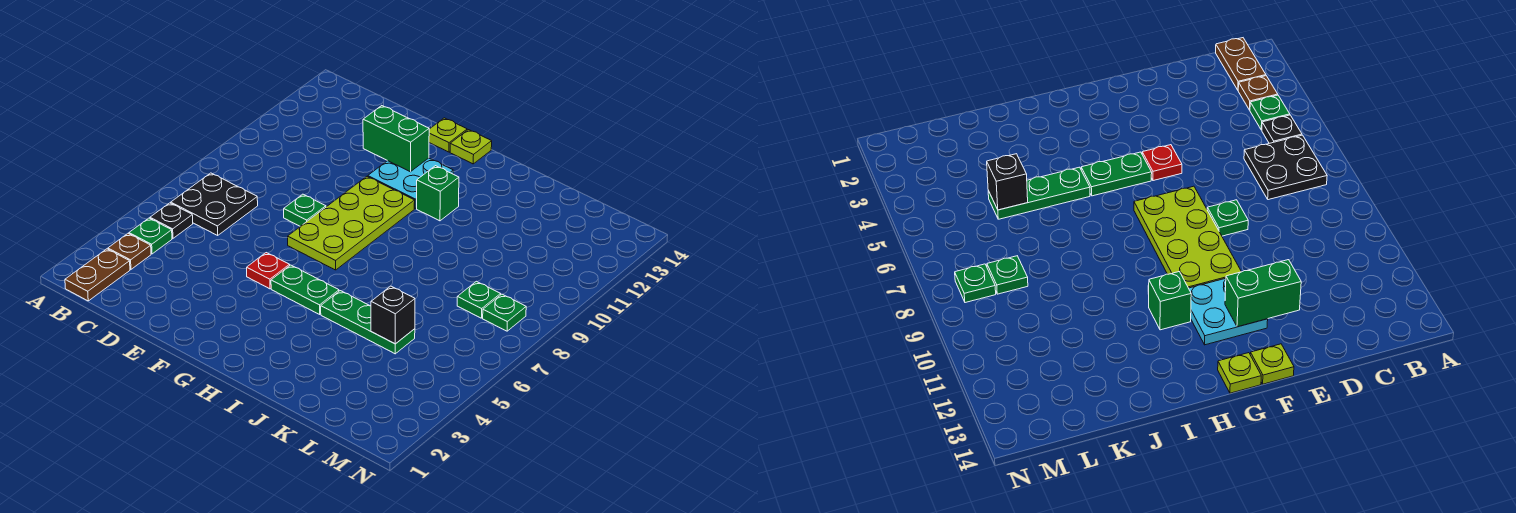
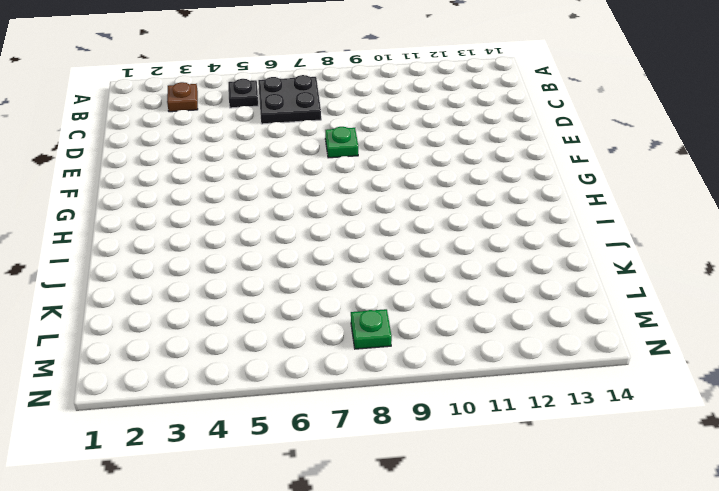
none -> brown 1x2 plate [65,249,130,301]
none -> green 1x1 plate [129,218,172,254]
none -> red 1x1 plate [247,253,290,289]

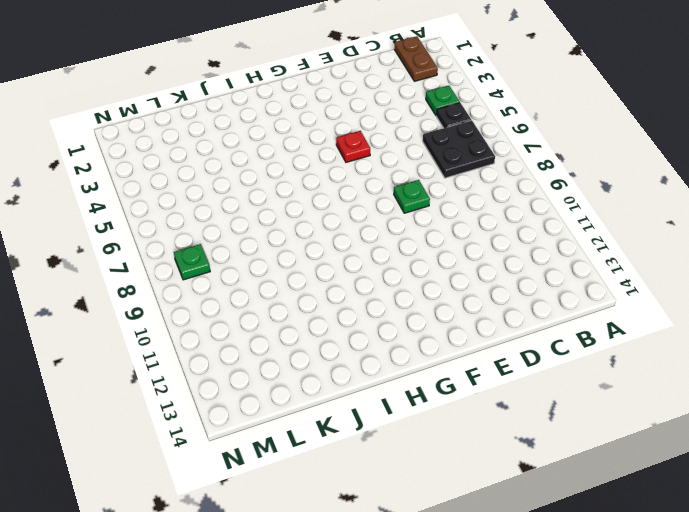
none -> brown 1x1 plate [108,234,151,269]
none -> lime 2x4 plate [288,176,415,270]
none -> cyan 2x2 plate [368,158,453,208]

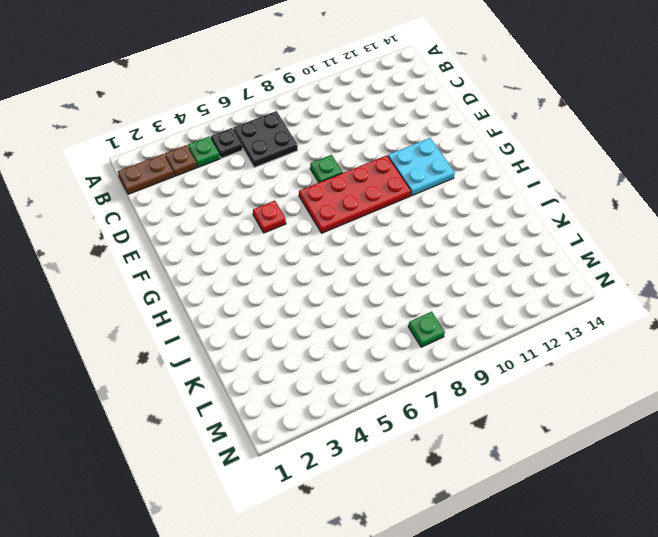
red 2x4 plate [299,155,411,233] -> lime 2x4 plate [288,176,415,270]
none -> lime 1x1 plate [429,118,467,152]
none -> green 1x2 plate [271,265,339,314]
none -> lime 1x1 plate [450,130,492,164]

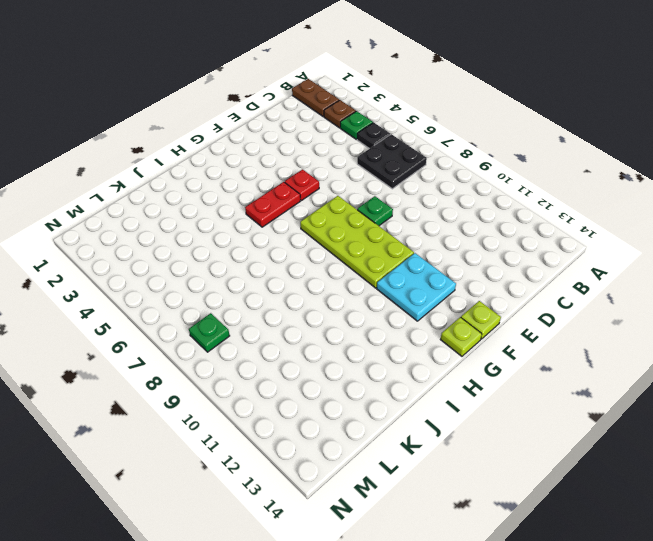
red 1x2 plate [245,182,300,227] -> green 1x2 plate [271,265,339,314]
none -> green 1x1 brick [417,166,459,221]
none -> green 1x3 plate [321,291,415,354]
none -> green 1x1 plate [457,281,501,318]

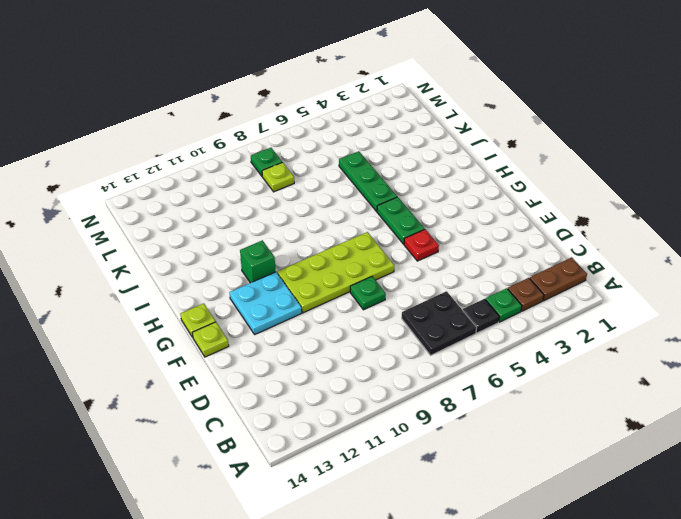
lime 1x1 plate [262,162,294,192] -> green 1x1 plate [457,281,501,318]
none -> green 1x2 brick [363,106,429,172]
none -> black 1x1 brick [371,286,415,344]

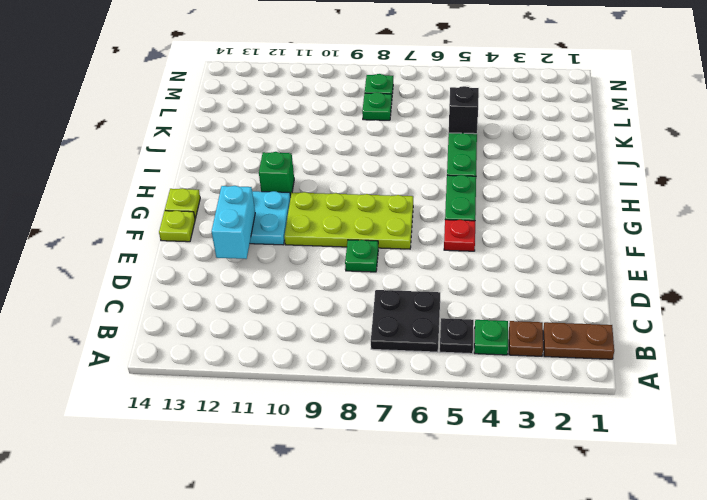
cyan 1x2 brick [212,186,255,259] -> green 1x2 brick [363,106,429,172]

